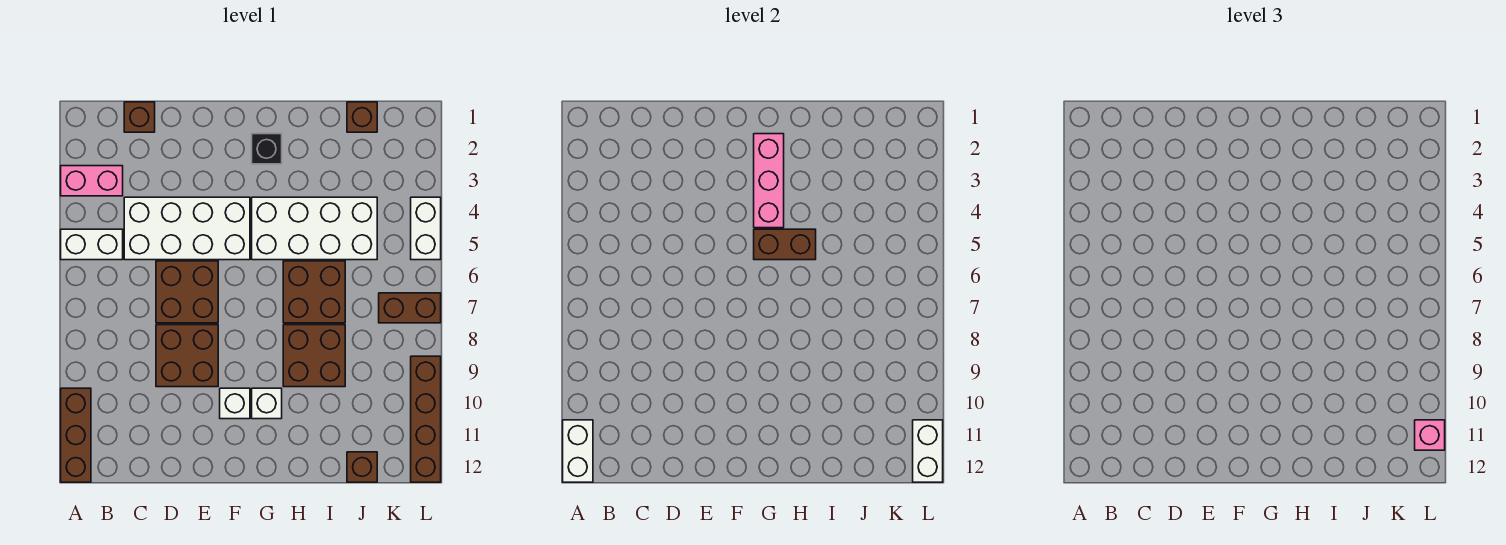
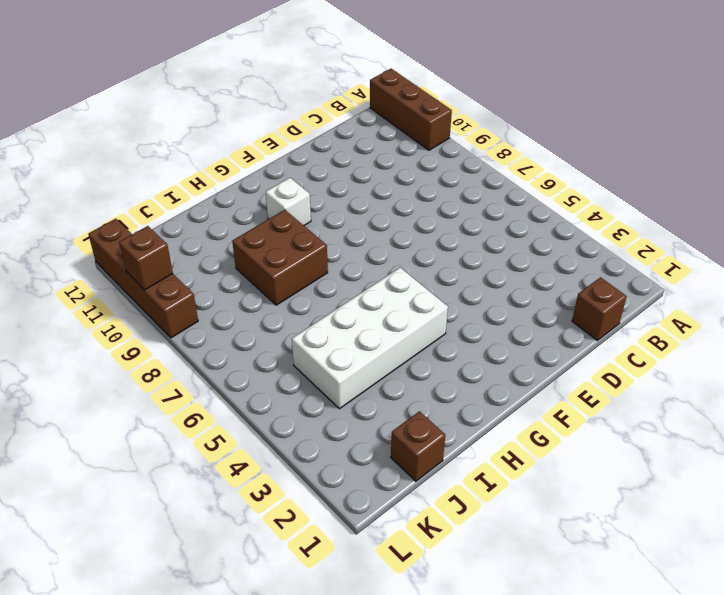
brown 1x1 brick [119,226,173,290] -> brown 1x1 brick moved to [347,452,377,482]
none -> pink 1x2 brick [61,166,123,196]
none -> white 1x2 brick [61,229,123,260]
none -> white 2x4 brick [124,197,250,260]

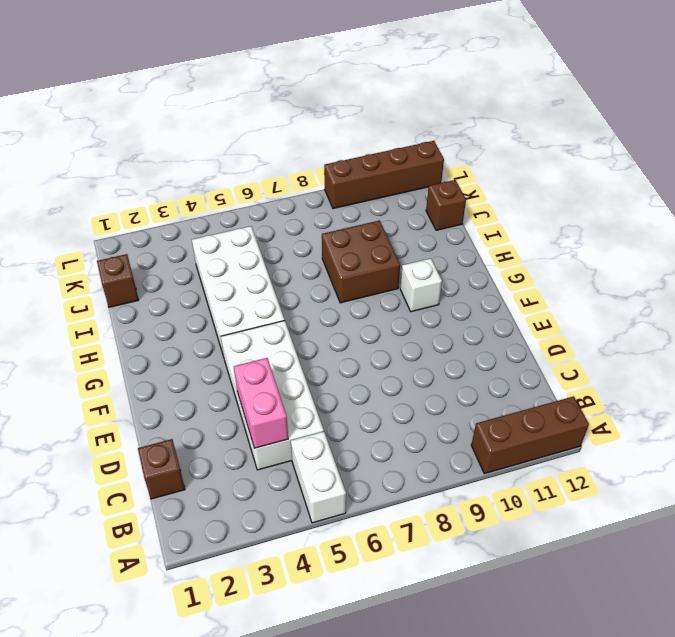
pink 1x2 brick [234,358,288,448] -> pink 1x2 brick moved to [61,166,123,196]
none -> brown 2x2 brick [156,261,218,323]
none -> brown 2x2 brick [156,325,218,387]
none -> white 1x1 brick [220,388,250,419]

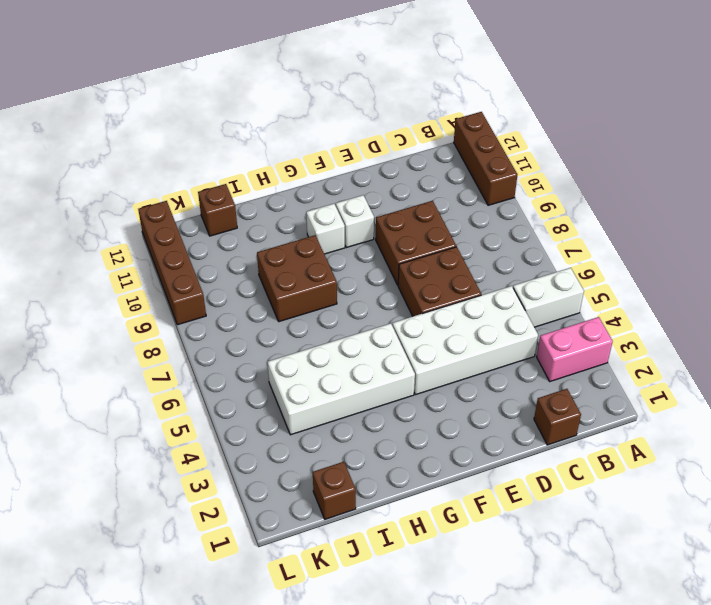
none -> black 1x1 brick [252,134,282,164]
none -> brown 2x2 brick [283,261,345,323]
none -> brown 1x2 brick [379,293,441,323]

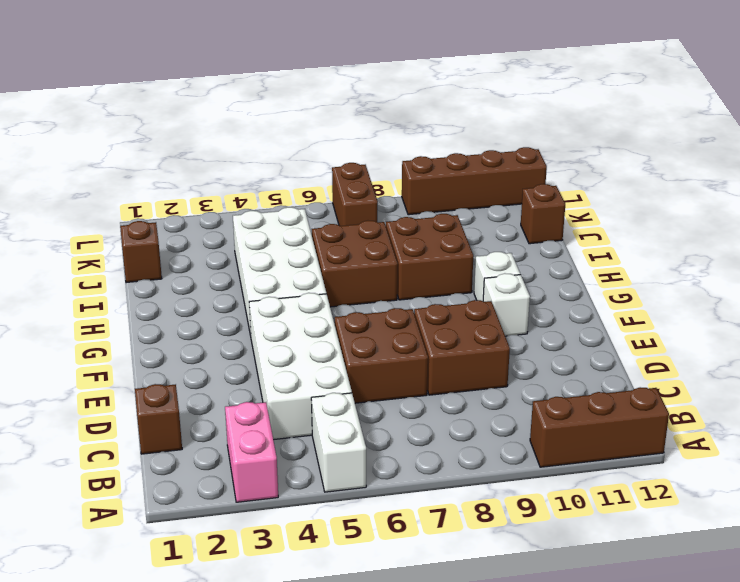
none -> black 1x1 brick [252,134,282,164]
none -> white 1x2 brick [411,197,441,260]
none -> white 1x2 brick [563,420,593,482]

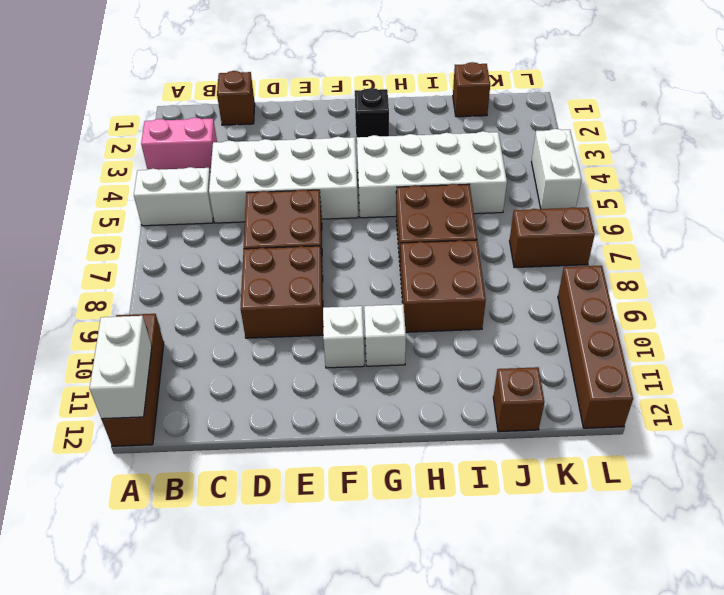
none -> pink 1x3 brick [754,134,784,228]
none -> brown 1x2 brick [754,229,816,260]
none -> white 1x2 brick [913,420,943,482]

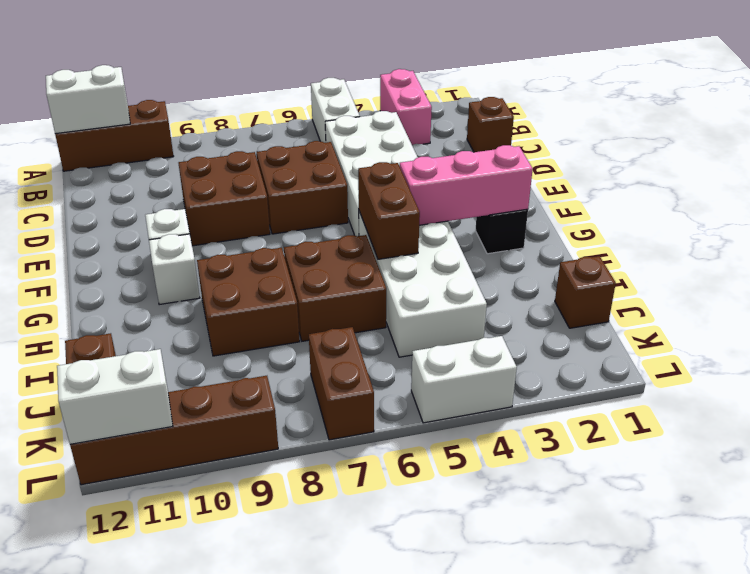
none -> pink 1x1 brick [1415,420,1445,450]

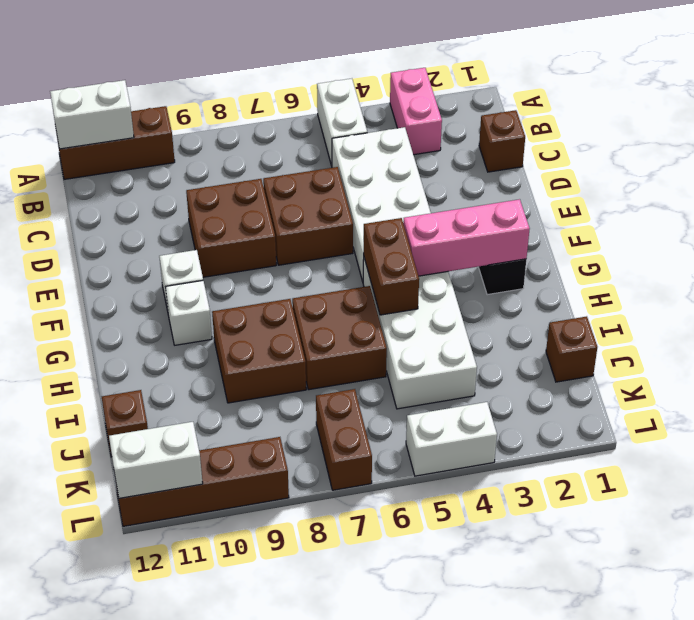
none -> pink 1x1 brick [1415,420,1445,450]

